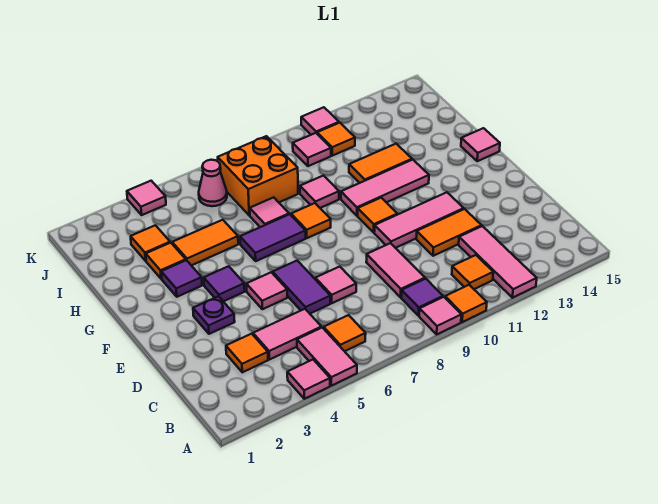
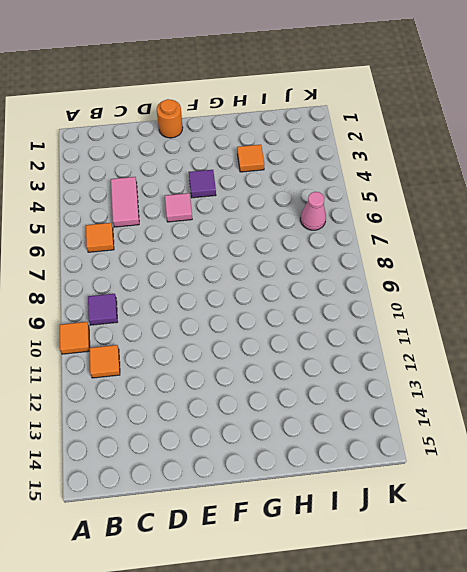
orange 1x1 round brick [157,99,183,138] -> none
none -> pink 1x1 tile [287,360,330,399]
none -> pink 1x2 tile [297,328,357,386]
none -> pink 1x1 tile [419,297,461,334]
none -> pink 1x3 tile [459,226,537,298]

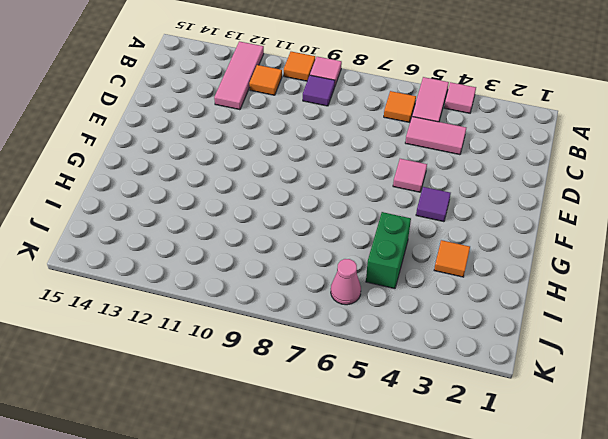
green 1x2 brick [366,212,411,289] -> orange 1x2 tile [172,220,238,265]
none -> orange 1x1 tile [226,334,268,372]
none -> pink 1x2 tile [366,243,425,297]
none -> purple 1x2 tile [273,261,330,313]
none -> pink 1x1 tile [315,267,356,303]

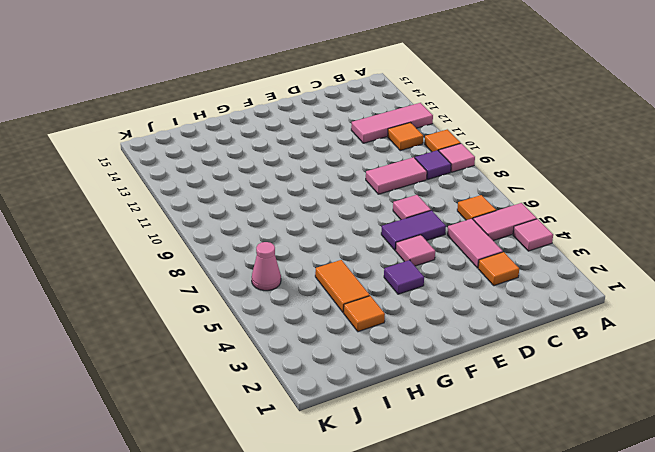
none -> orange 1x2 tile [416,209,482,256]
none -> purple 1x1 plate [193,296,235,334]
none -> pink 1x3 tile [374,192,464,248]
none -> orange 1x1 tile [358,198,397,232]

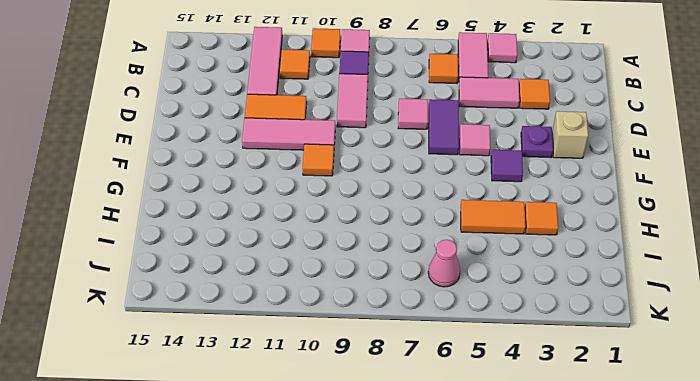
tan 1x1 brick [552,111,588,158] -> none
none -> purple 1x1 tile [161,260,202,297]
none -> purple 1x2 tile [240,214,306,261]
none -> orange 1x1 tile [291,203,331,238]
none -> pink 1x3 tile [341,160,429,216]

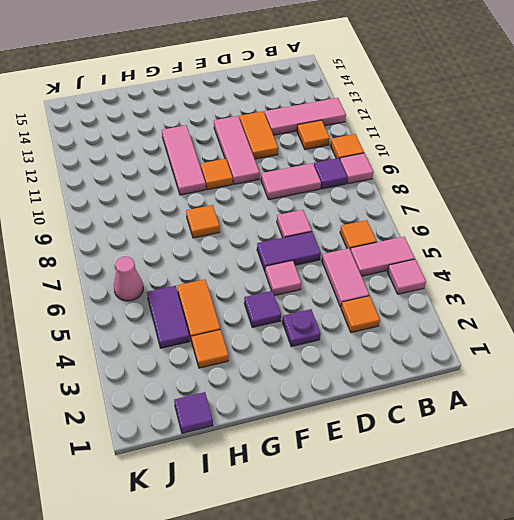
purple 1x1 tile [174,392,213,433] -> purple 1x1 tile moved to [161,260,202,297]
purple 1x2 tile [147,286,190,348] -> purple 1x2 tile moved to [240,214,306,261]
none -> pink 1x1 tile [461,128,500,161]
none -> pink 1x1 tile [250,197,289,227]
none -> pink 1x1 tile [300,176,339,208]
none -> orange 1x2 tile [349,144,412,183]

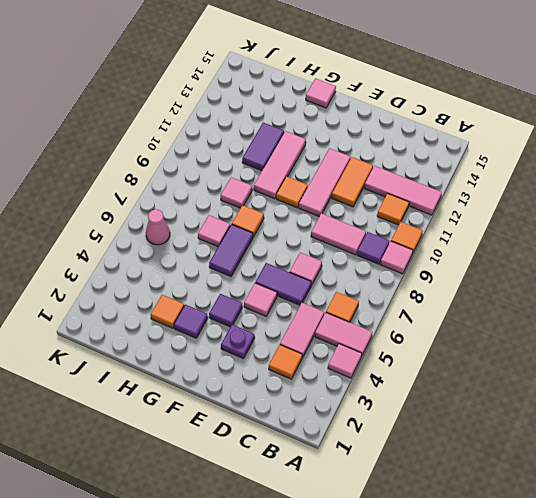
purple 1x2 tile [242,123,284,171] -> orange 1x2 tile [349,144,412,183]
none -> orange 1x2 tile [172,220,238,265]
none -> orange 1x1 tile [131,225,170,261]
none -> orange 2x2 brick [218,136,298,215]
none -> pink 1x1 tile [293,133,331,166]

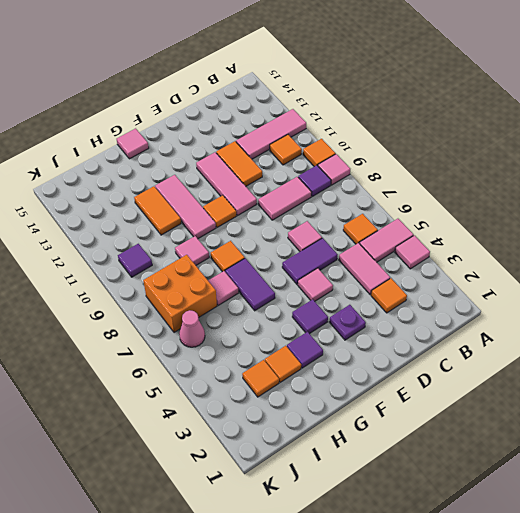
purple 1x1 tile [118,244,152,277] -> pink 1x1 tile [293,133,331,166]
none -> orange 1x2 tile [172,220,238,265]
none -> orange 1x1 tile [317,123,355,156]
none -> pink 1x1 tile [127,181,166,215]
none -> pink 1x1 tile [301,107,339,135]

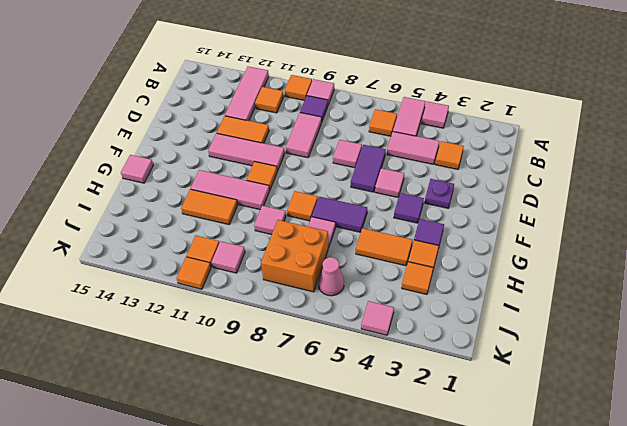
orange 1x1 tile [177,257,211,289] -> pink 1x1 tile [301,107,339,135]

